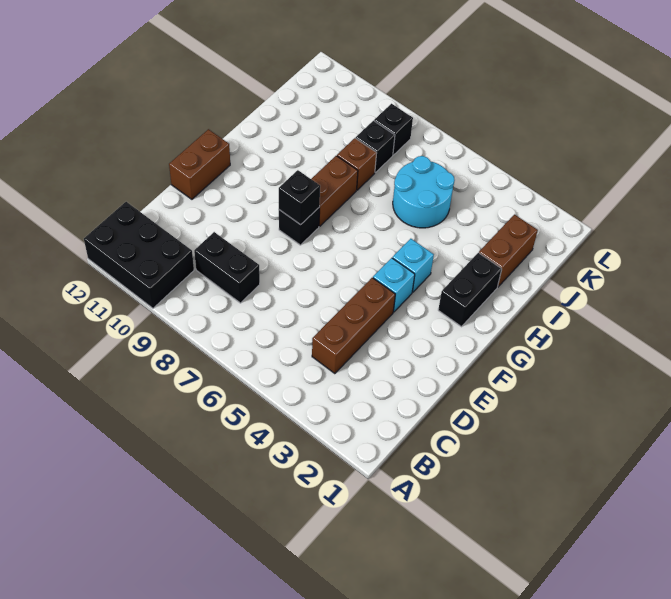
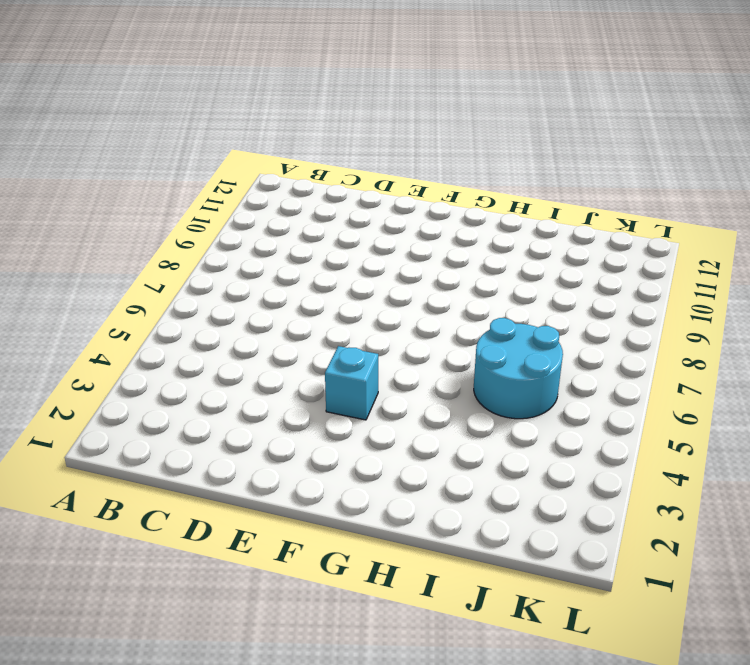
none -> black 2x3 brick [84,202,194,308]
none -> brown 1x3 brick [312,278,395,374]
none -> black 1x2 brick [194,232,260,303]

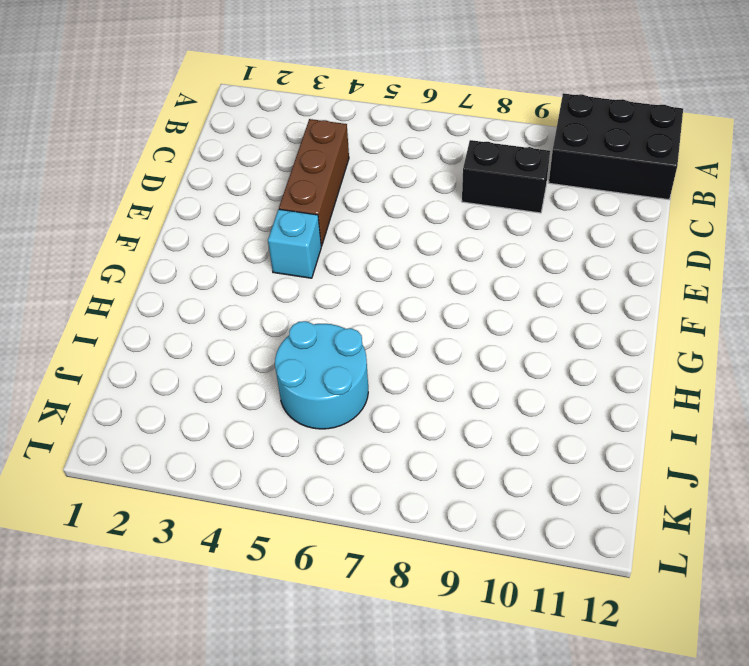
none -> brown 1x2 brick [169,129,230,199]
none -> black 1x1 brick [279,208,319,245]
none -> black 1x2 brick [438,253,502,327]

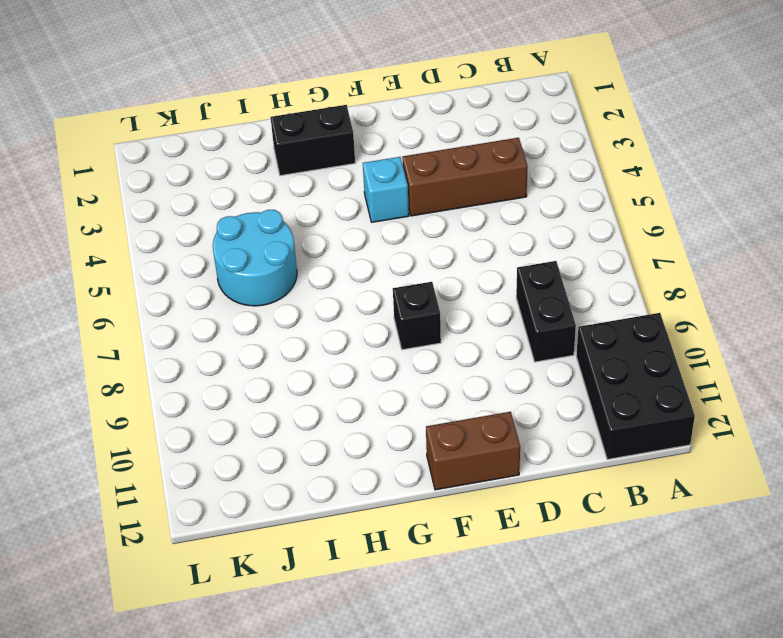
none -> cyan 1x1 brick [393,239,434,292]
none -> brown 1x2 brick [312,156,358,226]
none -> brown 1x2 brick [479,215,538,287]

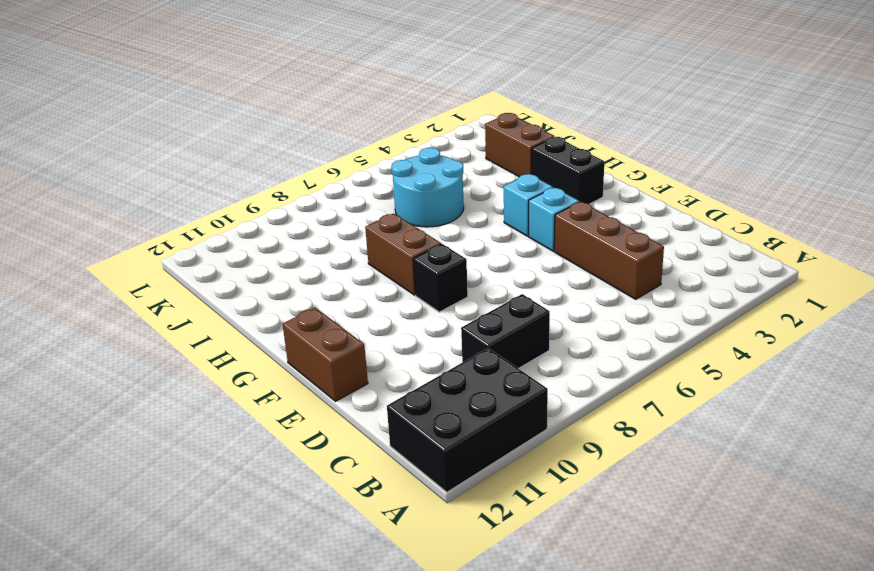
none -> brown 1x1 brick [337,138,377,190]
none -> black 1x1 brick [356,121,395,172]
none -> black 1x1 brick [374,104,413,155]

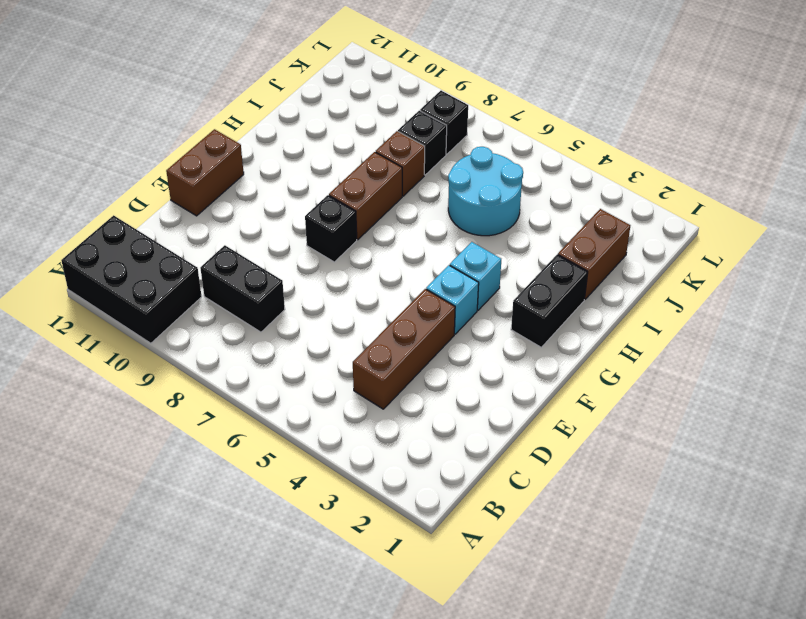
none -> black 1x1 brick [279,170,320,225]

